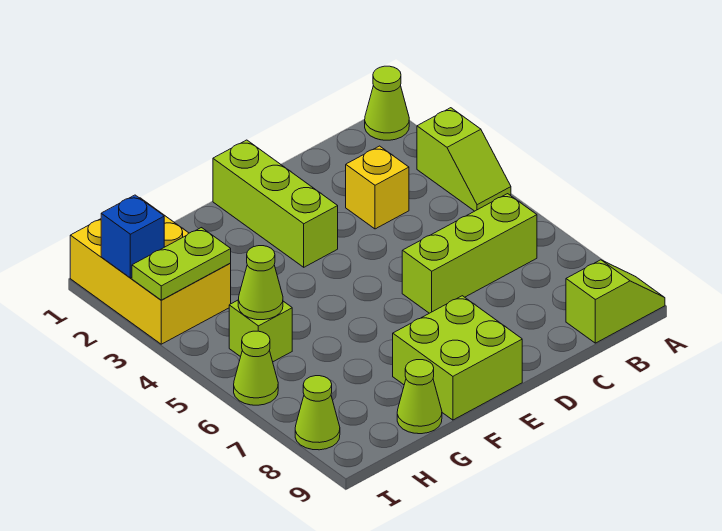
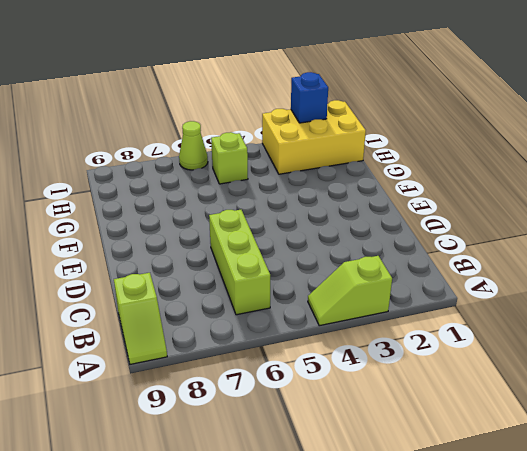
none -> lime 1x1 cone [365,66,409,140]
none -> yellow 1x1 brick [346,146,409,229]
none -> lime 1x3 brick [213,140,338,267]

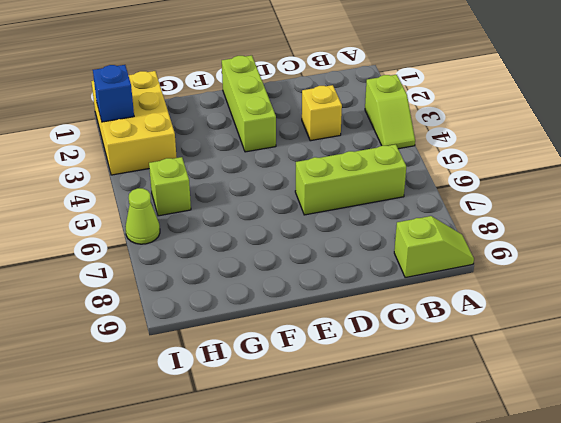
none -> lime 1x1 cone [365,66,409,140]
none -> lime 2x2 brick [393,296,522,420]
none -> lime 1x1 cone [397,360,442,434]

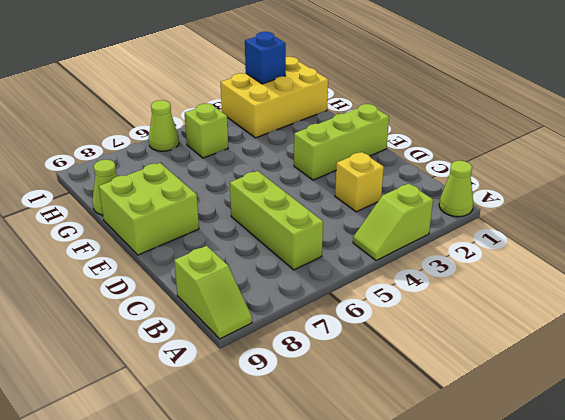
none -> lime 1x1 cone [295,376,340,450]
none -> lime 1x2 plate [132,228,231,300]
none -> lime 1x1 cone [238,246,283,320]

